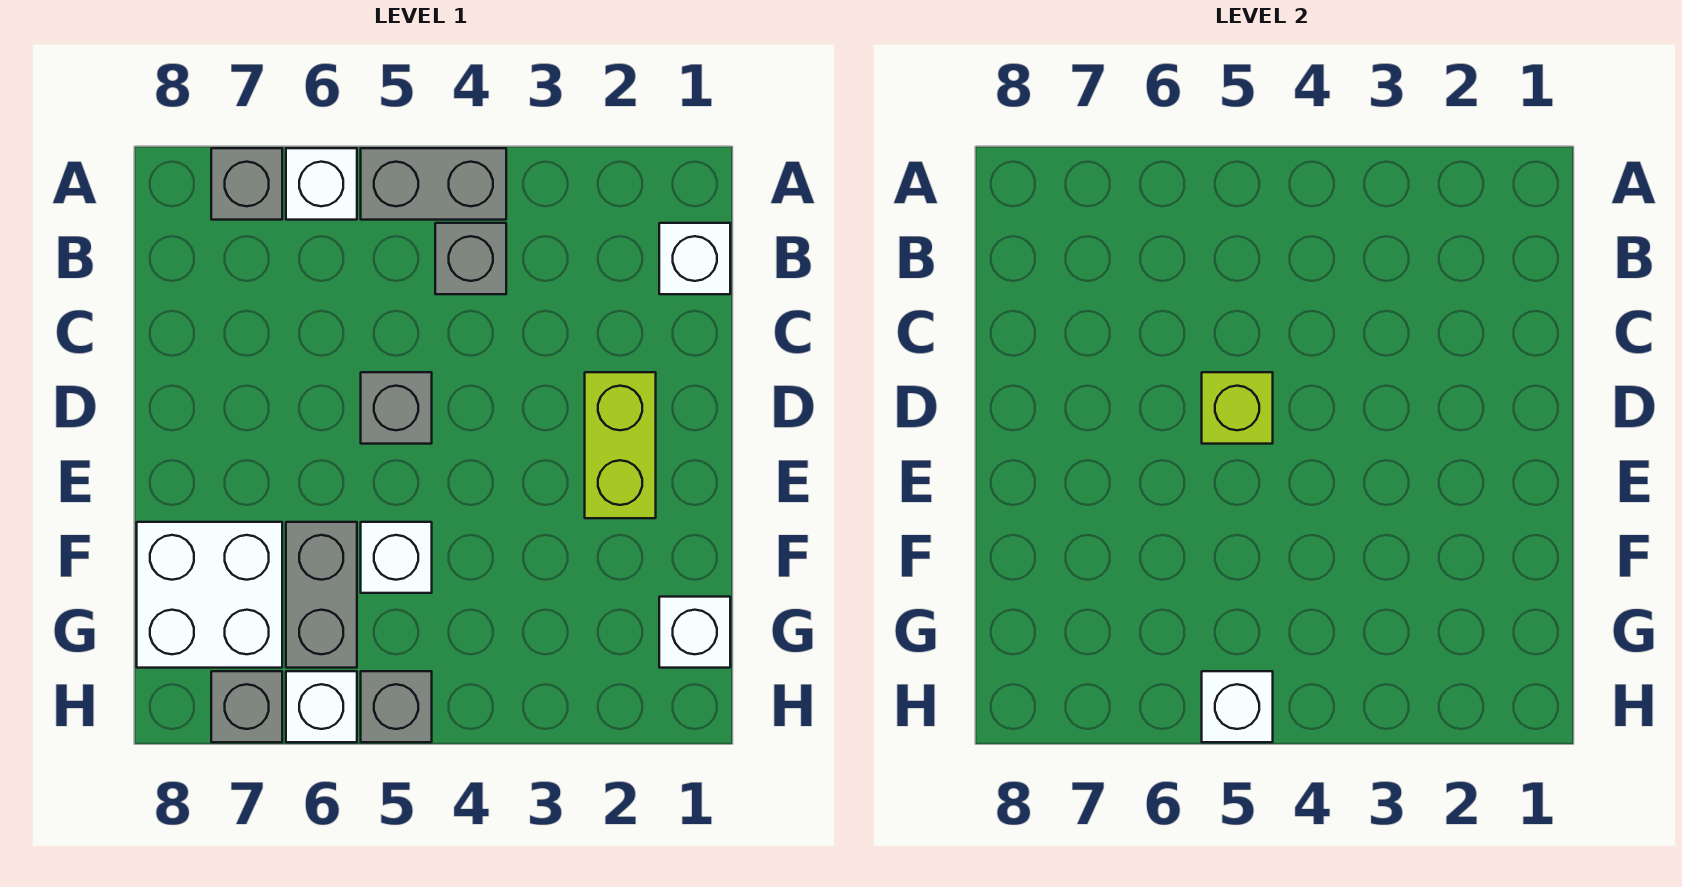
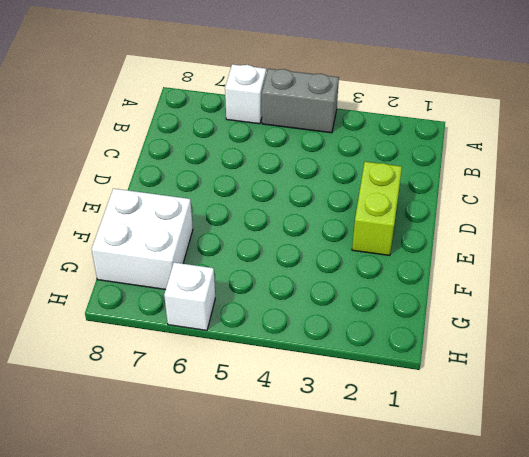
none -> grey 1x1 brick [211,148,282,220]
none -> white 1x1 brick [659,223,730,294]
none -> grey 1x1 brick [435,223,506,294]

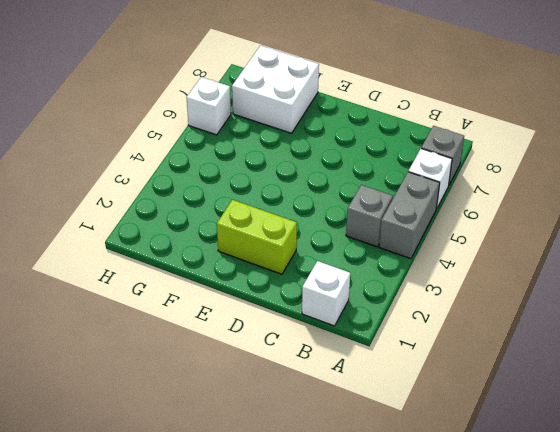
none -> grey 1x1 brick [361,372,432,444]
none -> white 1x1 brick [361,522,432,593]
none -> grey 1x2 brick [286,522,357,668]

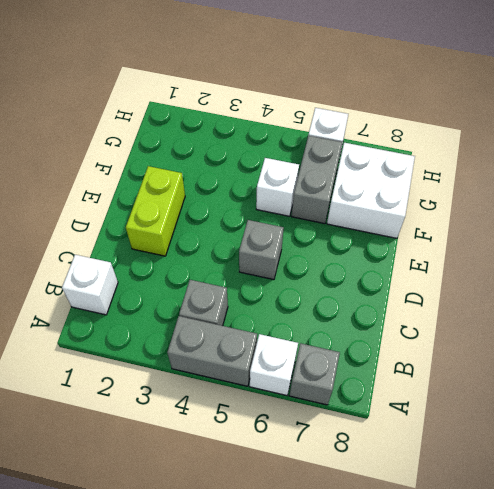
none -> white 1x1 brick [659,597,730,668]
none -> grey 1x1 brick [361,671,432,742]
none -> grey 1x1 brick [211,671,282,742]

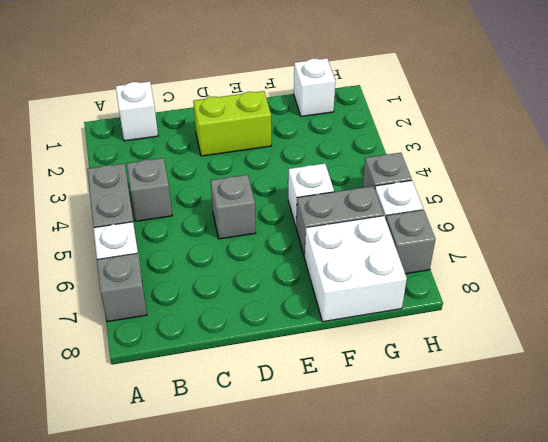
none -> lime 1x1 brick [1202,372,1273,444]
none -> white 1x1 brick [1202,671,1273,742]

